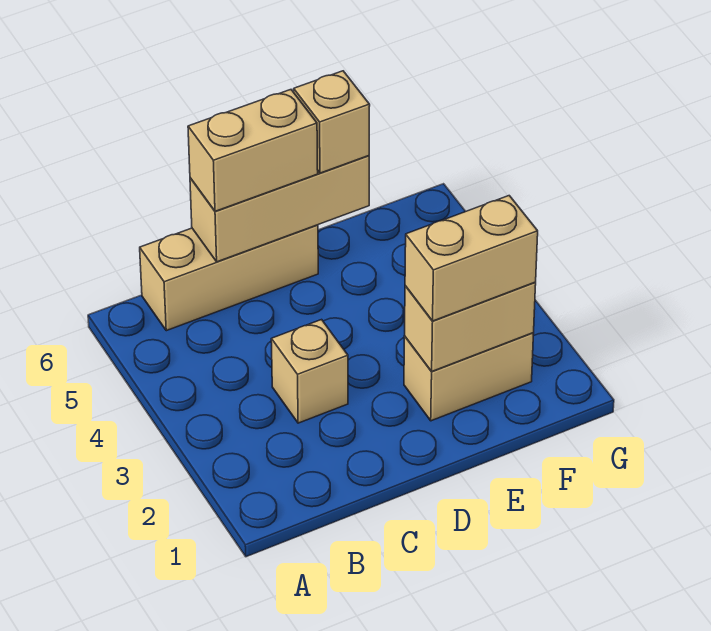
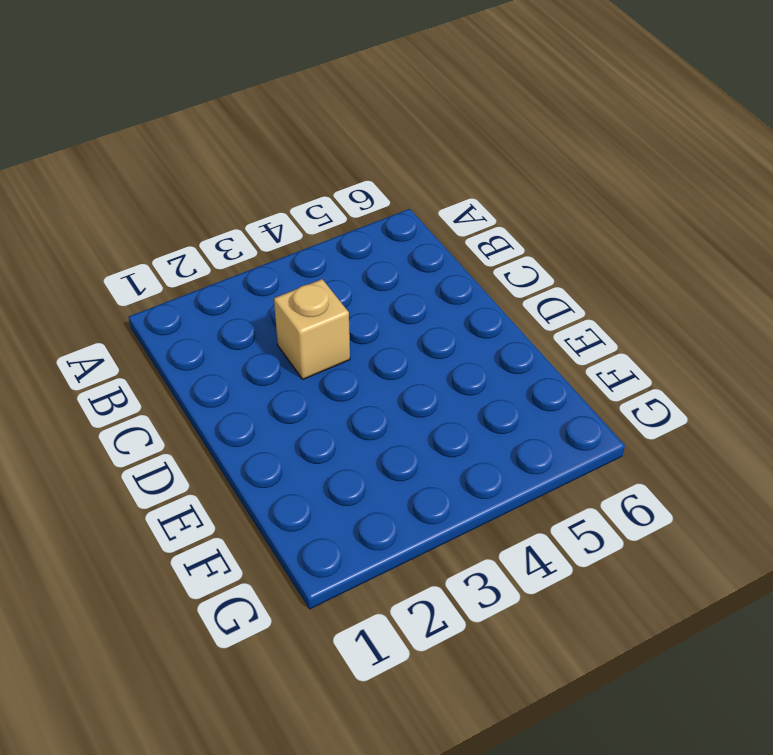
none -> tan 1x3 brick [140,225,318,331]
none -> tan 1x2 brick [404,333,534,421]

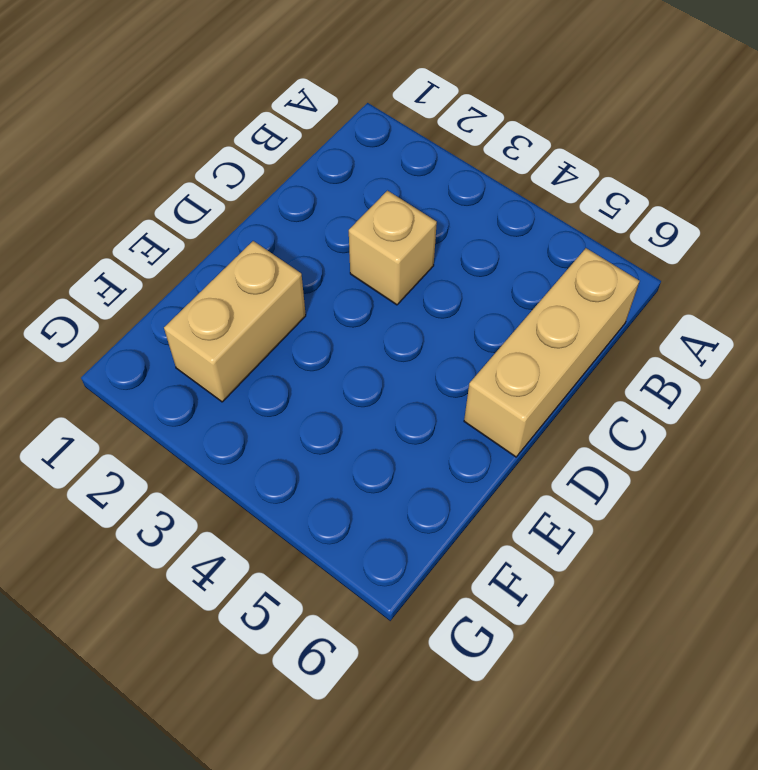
none -> tan 1x3 brick [190,156,369,262]
none -> tan 1x2 brick [405,282,536,371]

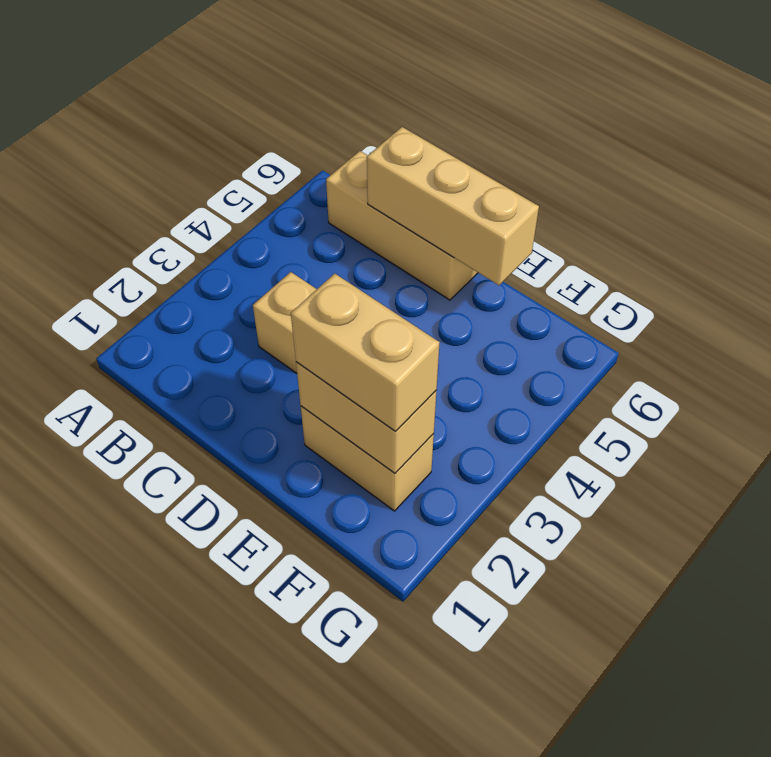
none -> tan 1x2 brick [188,90,318,211]
none -> tan 1x1 brick [294,71,370,173]

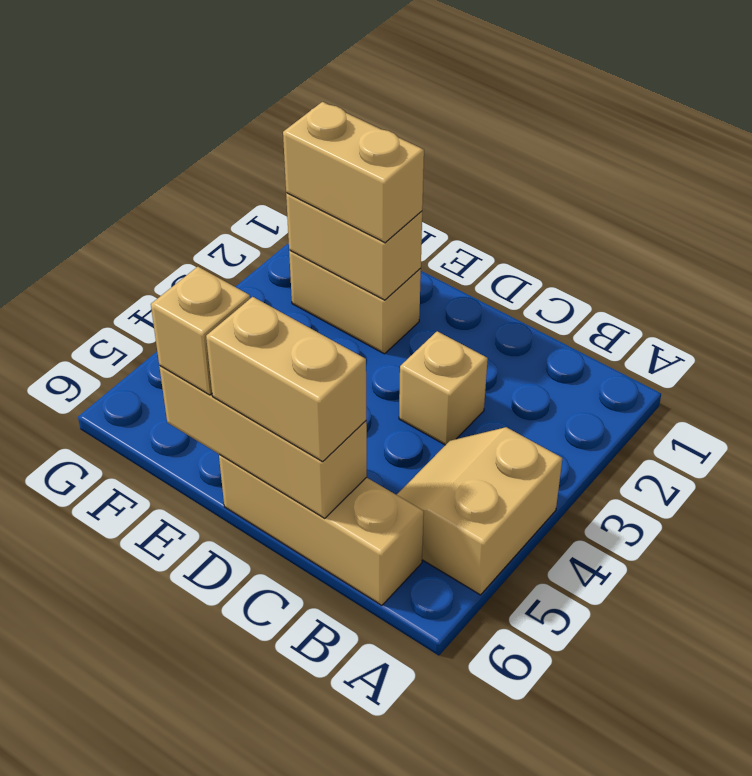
tan 2x2 slope [397,427,562,595] -> none

